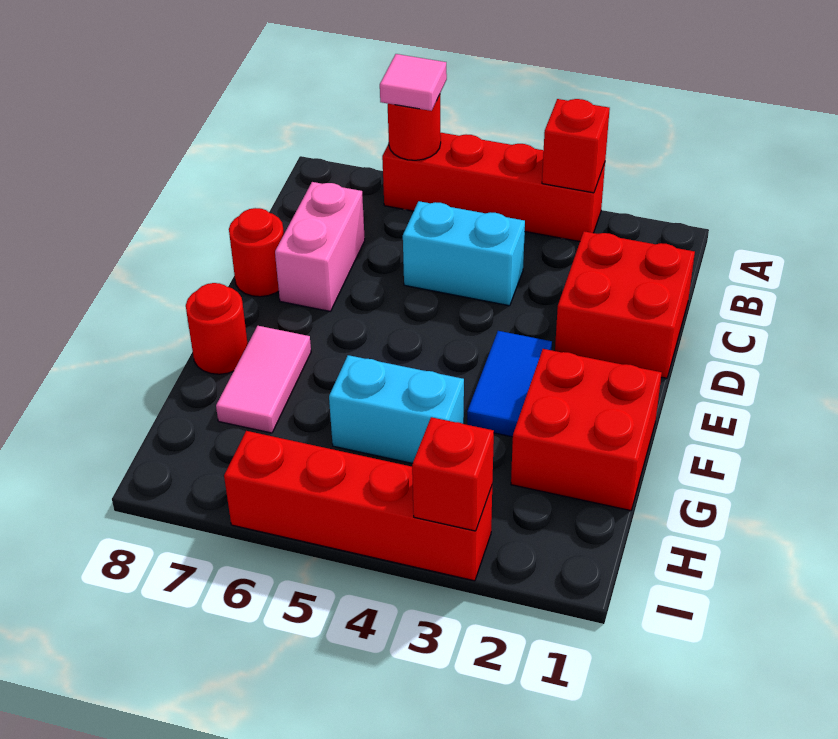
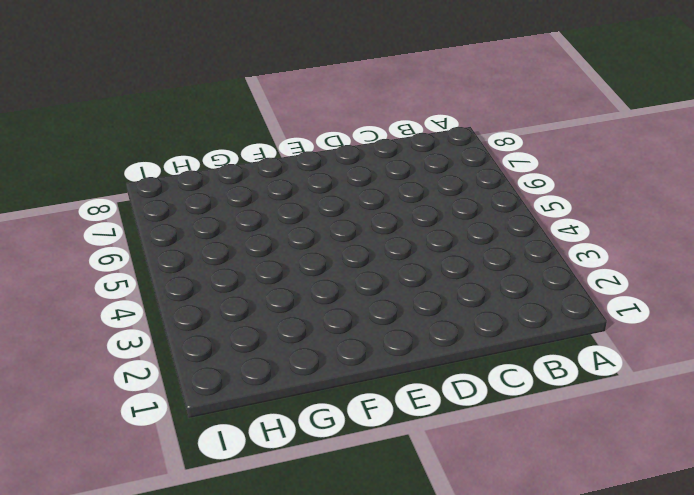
none -> red 1x4 brick [382,132,605,242]
none -> red 2x2 brick [555,231,695,378]
none -> cyan 1x2 brick [403,201,525,306]

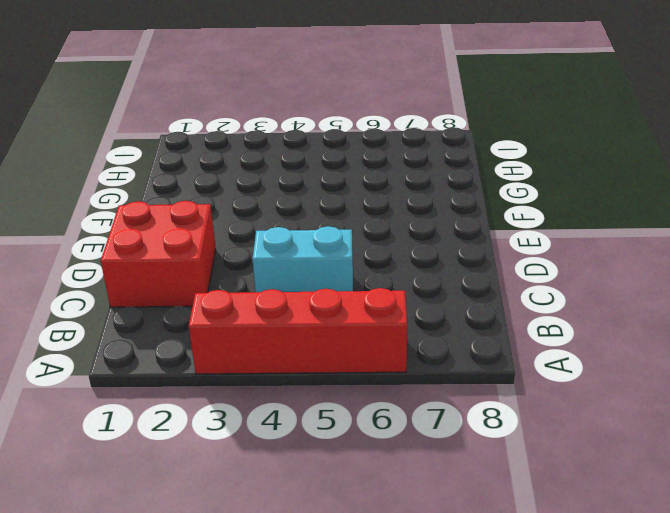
none -> pink 1x2 brick [275,182,365,311]
none -> red 1x1 round brick [229,208,284,297]
none -> blue 1x2 tile [467,331,552,437]

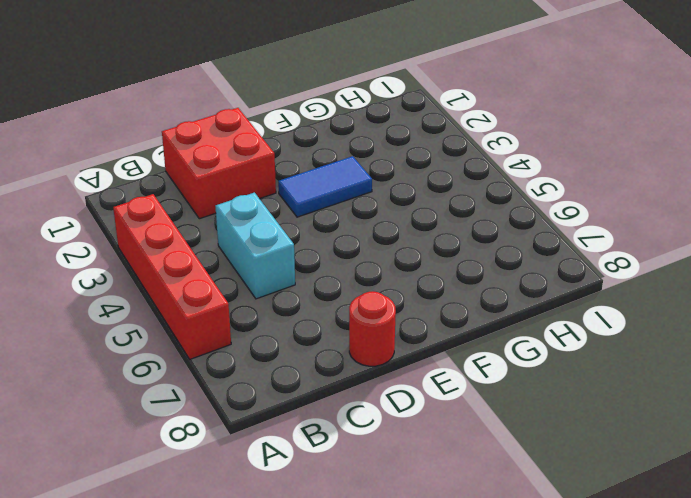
none -> pink 1x2 brick [275,182,365,311]
none -> red 2x2 brick [511,349,662,511]
none -> pink 1x2 tile [216,326,311,433]

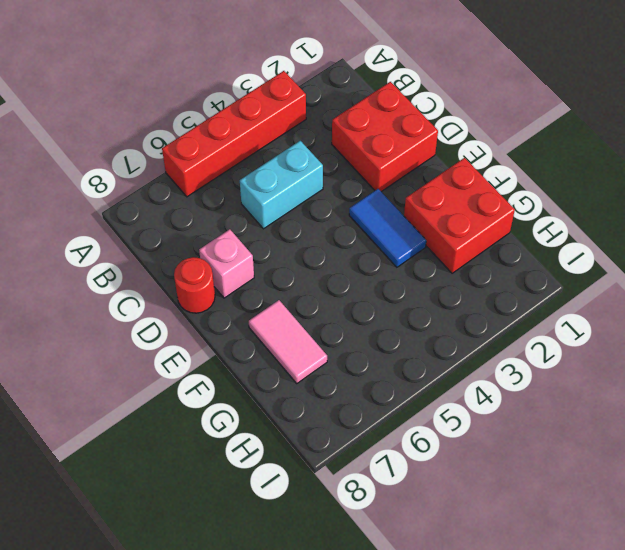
pink 1x1 brick [199,229,254,298] -> pink 1x2 brick [275,182,365,311]
none -> red 1x1 round brick [186,283,248,374]
none -> cyan 1x2 brick [329,355,464,463]
none -> red 1x4 brick [224,431,492,581]

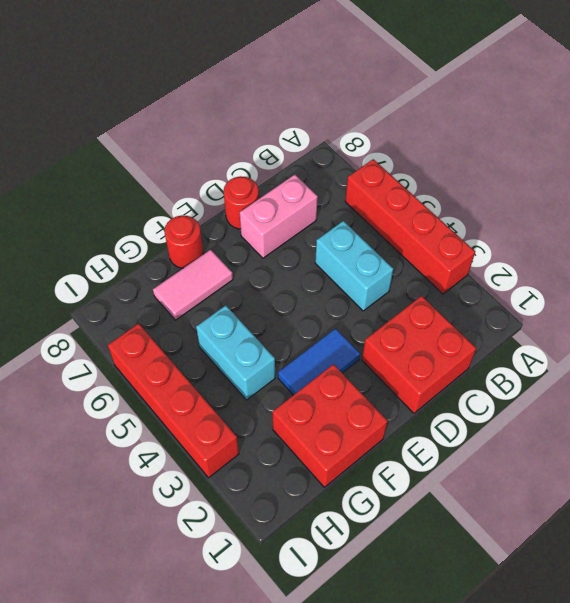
none -> red 1x1 brick [542,99,610,193]
none -> red 1x1 round brick [388,95,441,160]
none -> red 1x1 brick [412,417,494,531]

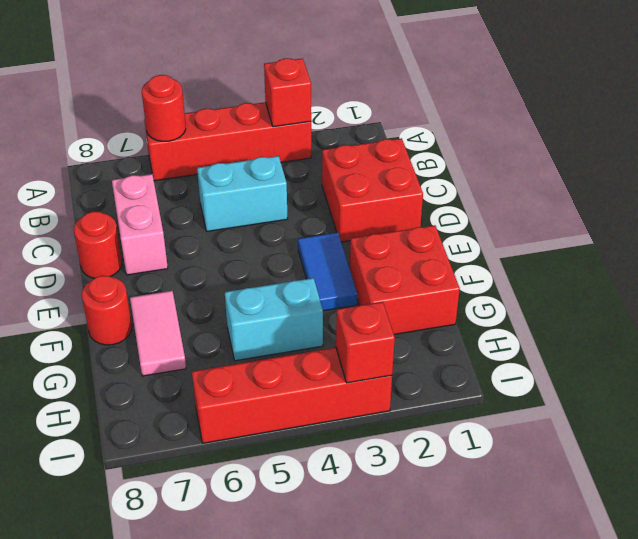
none -> pink 1x1 tile [380,54,447,111]

